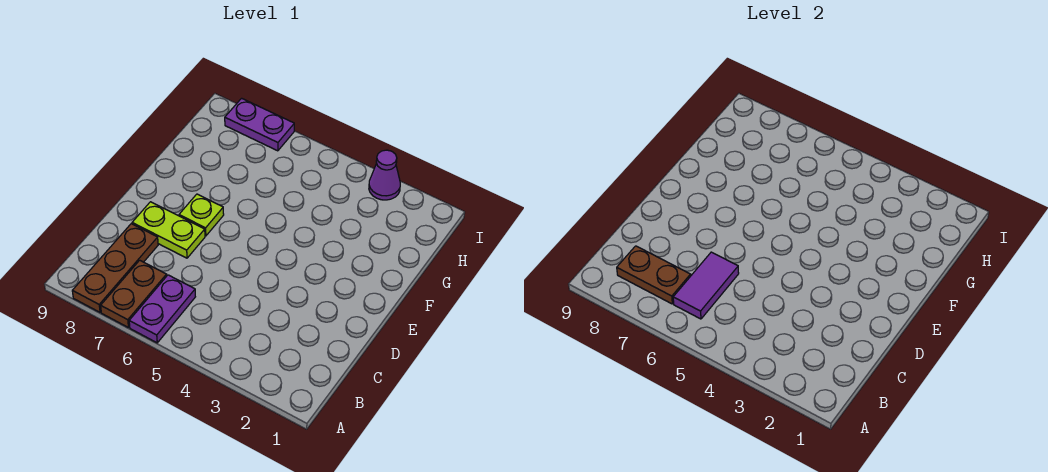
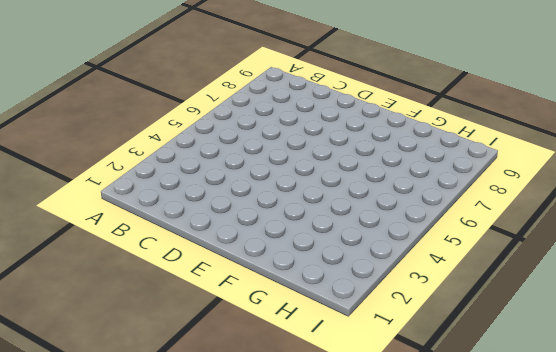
none -> purple 1x2 plate [129,275,195,343]
none -> brown 1x2 plate [101,260,167,327]

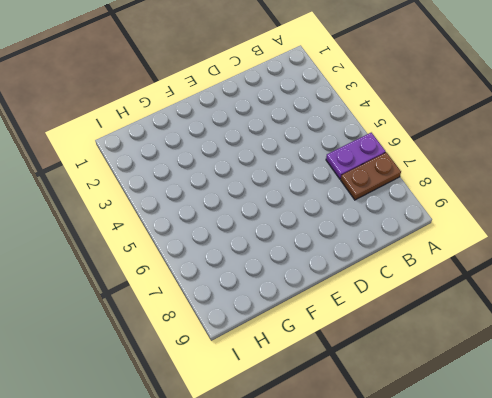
none -> brown 1x3 plate [72,224,158,312]
none -> lime 1x2 plate [132,202,205,258]

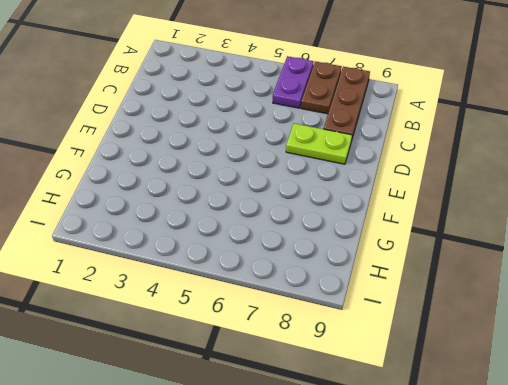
none -> lime 1x1 plate [179,194,224,236]
none -> purple 1x1 cone [369,150,400,200]

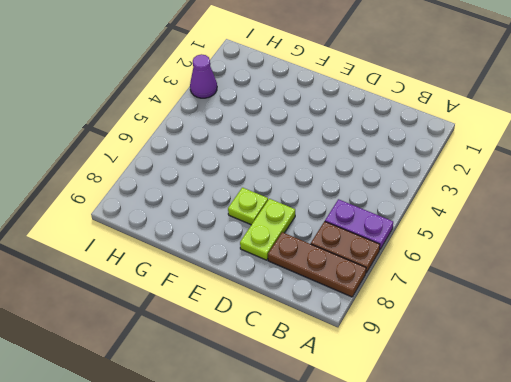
none -> purple 1x2 plate [225,98,294,151]
none -> purple 1x2 tile [673,252,739,319]

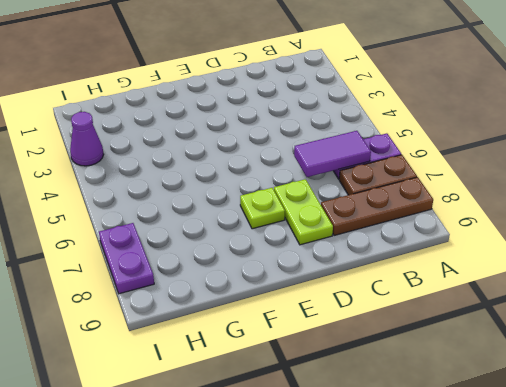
none -> brown 1x2 plate [617,246,691,304]

